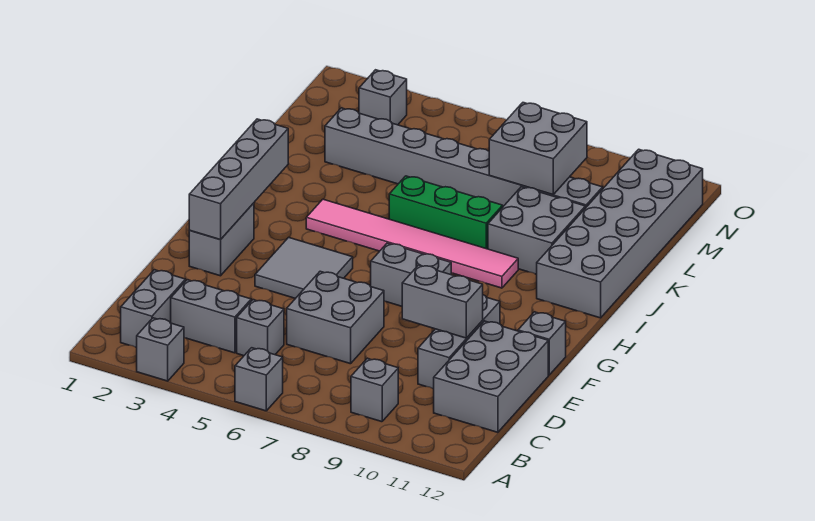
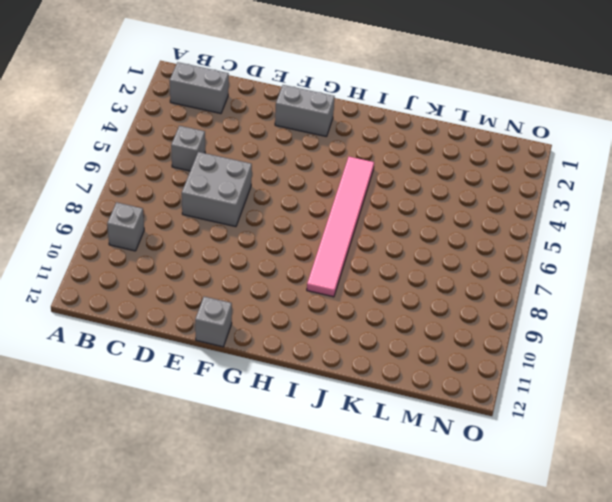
none -> grey 1x1 brick [137,318,184,381]
none -> grey 1x1 brick [235,348,283,411]
none -> grey 1x2 brick [171,280,251,353]

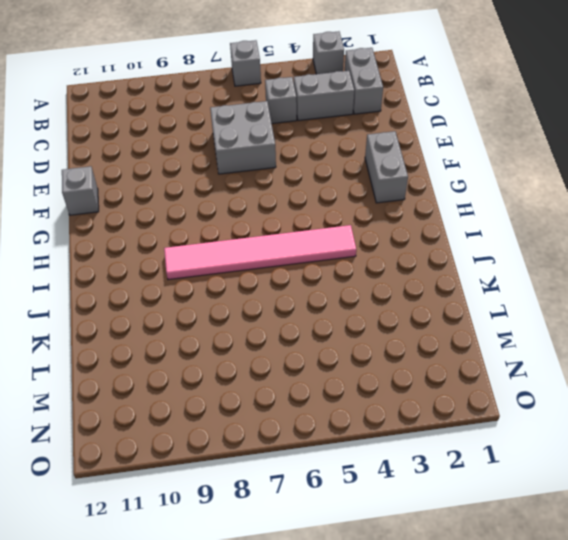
none -> grey 1x1 brick [351,358,398,422]
none -> grey 2x3 brick [434,321,548,432]
none -> grey 1x3 brick [418,295,500,389]

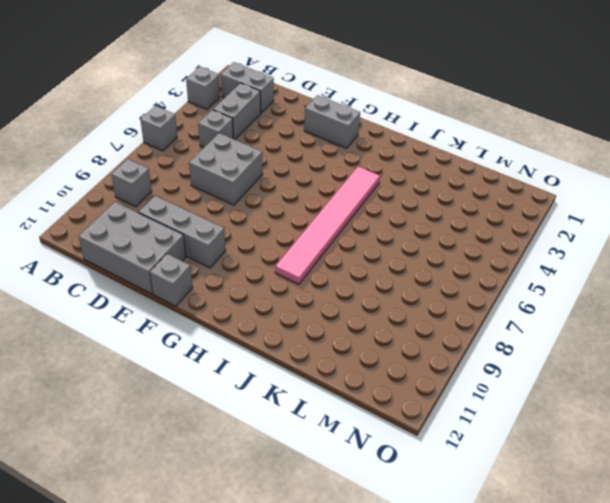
none -> grey 2x2 tile [255,237,353,298]
none -> grey 1x2 brick [371,243,451,306]
none -> grey 2x6 brick [536,149,703,318]

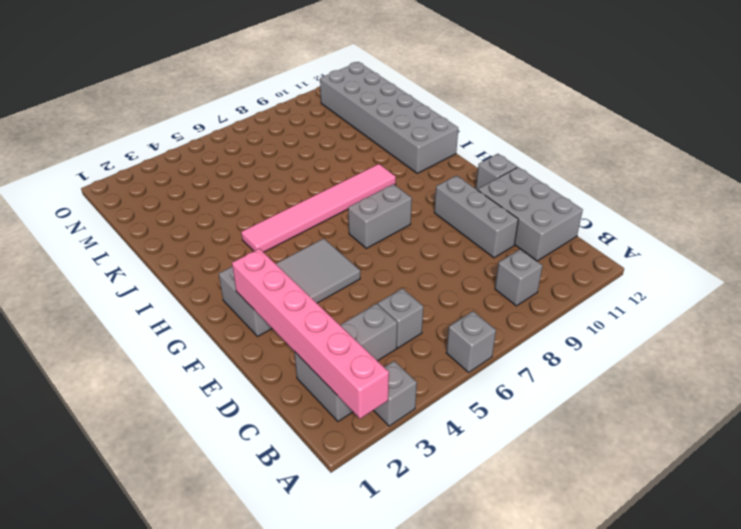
pink 1x6 brick [232,249,389,419] -> grey 1x4 brick [189,119,288,240]
none -> grey 2x2 brick [287,271,384,364]
none -> green 1x3 brick [389,176,503,249]
none -> grey 2x2 brick [488,187,585,274]

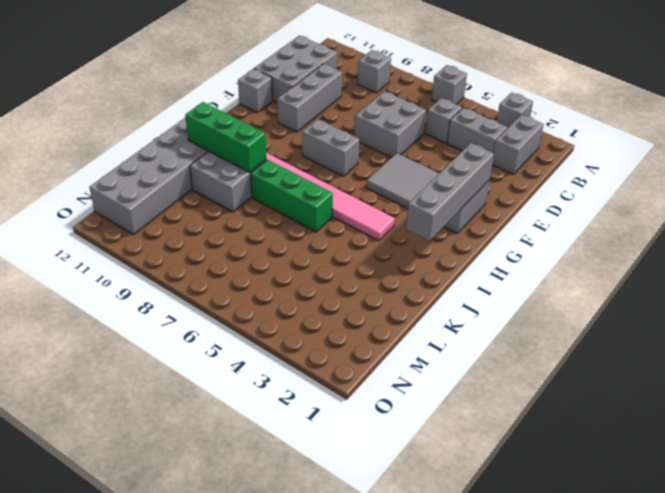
green 1x3 brick [185,102,266,172] -> none
none -> grey 1x8 brick [325,108,603,208]
none -> grey 1x1 brick [359,70,407,125]
none -> grey 1x2 brick [402,265,483,338]

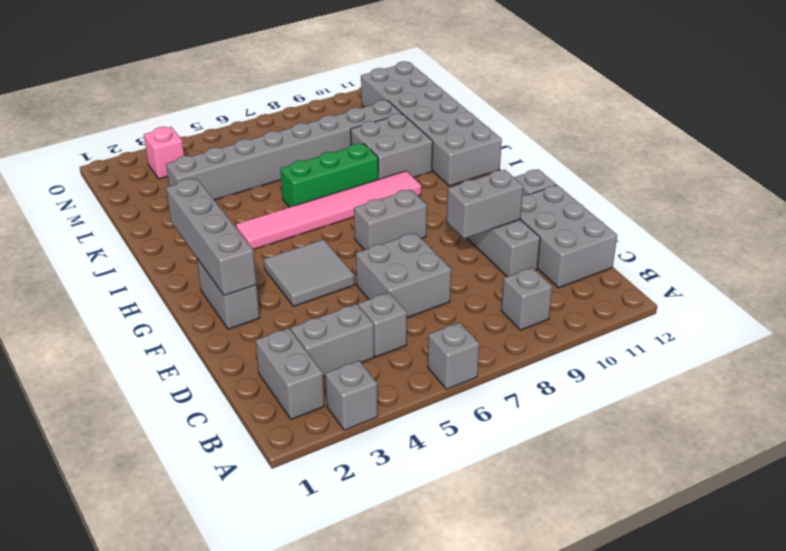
pink 1x1 brick [144,127,184,179] -> grey 1x1 brick [359,70,407,125]
none -> grey 2x2 brick [489,103,587,195]

